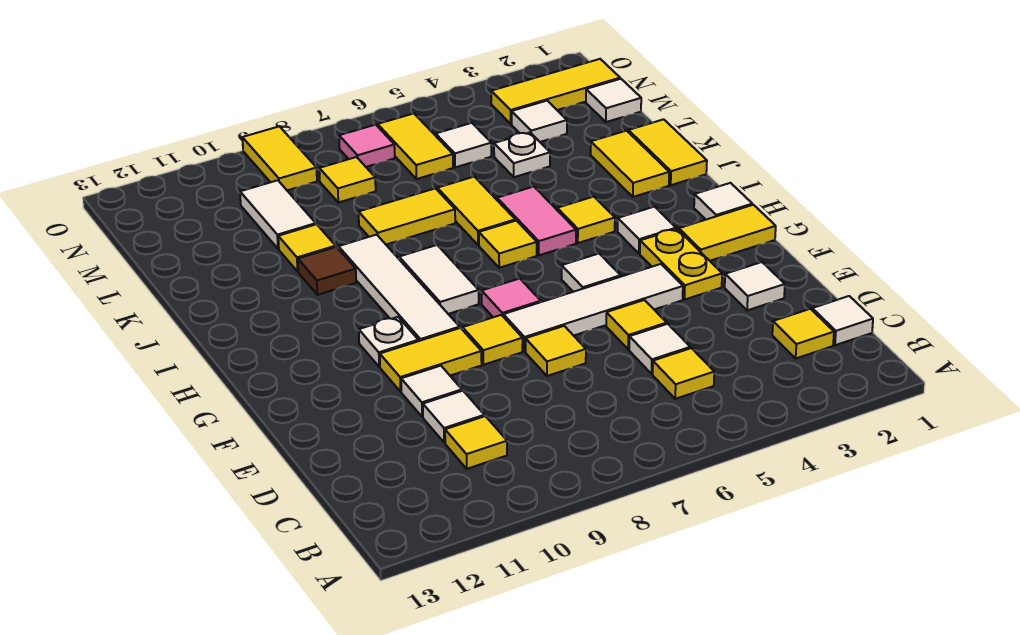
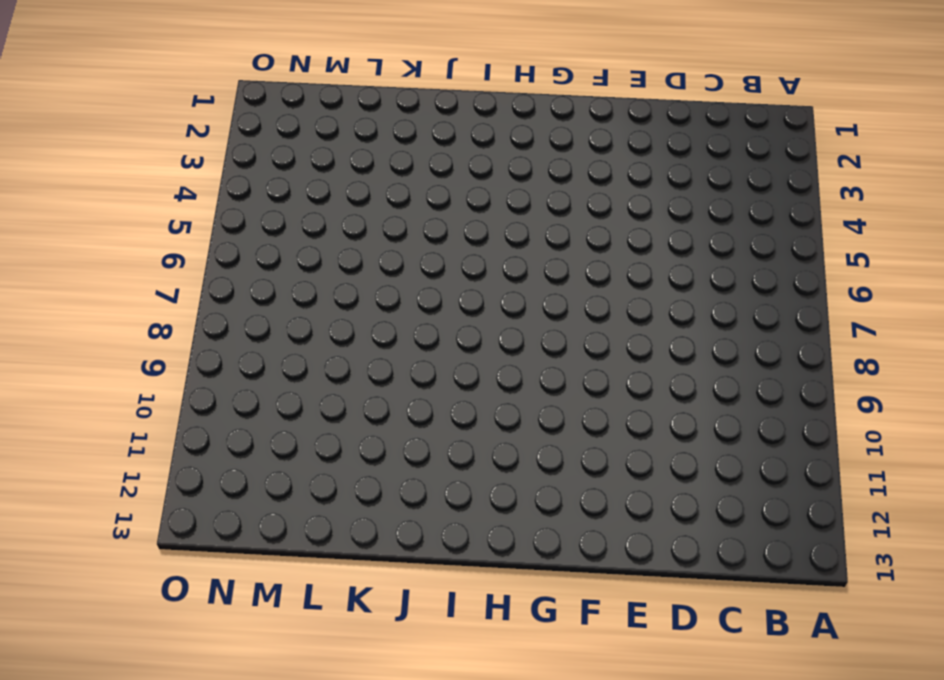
none -> white 1x1 tile [812,296,873,345]
none -> yellow 1x1 tile [772,309,834,358]
none -> yellow 1x1 tile [653,348,714,399]
none -> yellow 1x1 tile [445,416,507,469]

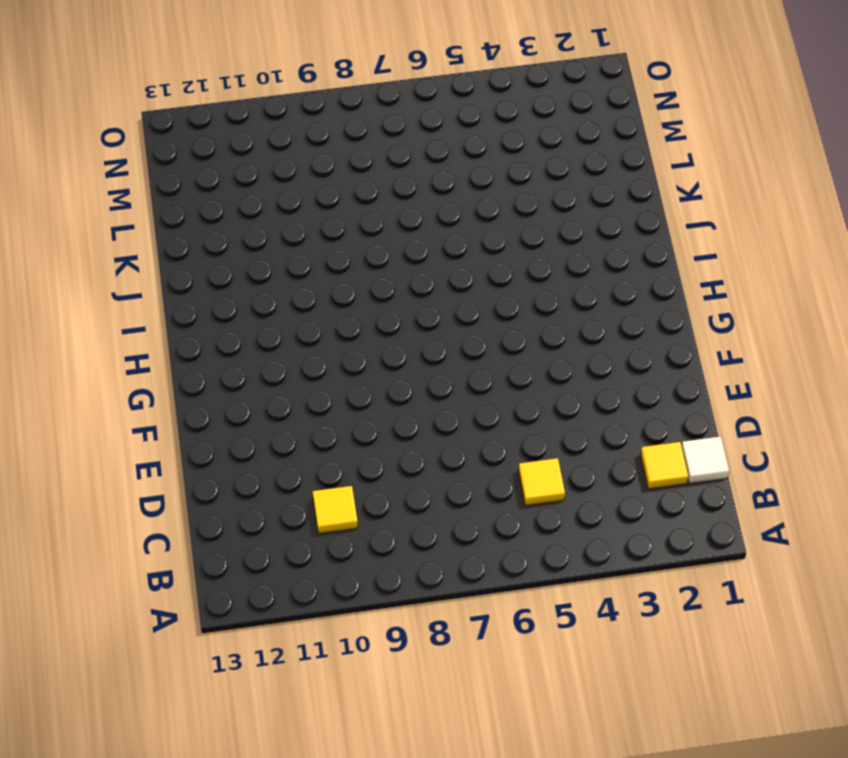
none -> white 1x1 tile [629,324,690,374]
none -> white 1x1 tile [423,391,484,443]
none -> white 1x1 tile [725,262,785,310]
none -> yellow 1x1 tile [606,300,667,349]

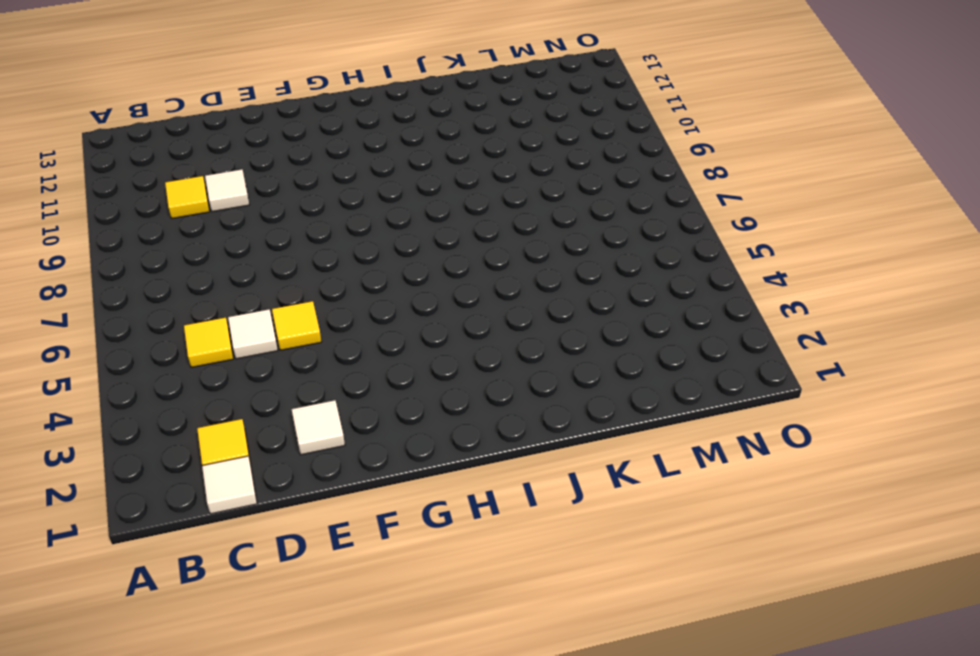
none -> yellow 1x1 tile [526,326,586,376]
none -> white 1x1 tile [401,366,462,417]
none -> yellow 1x2 plate [640,229,722,300]
none -> white 1x4 tile [503,264,683,351]

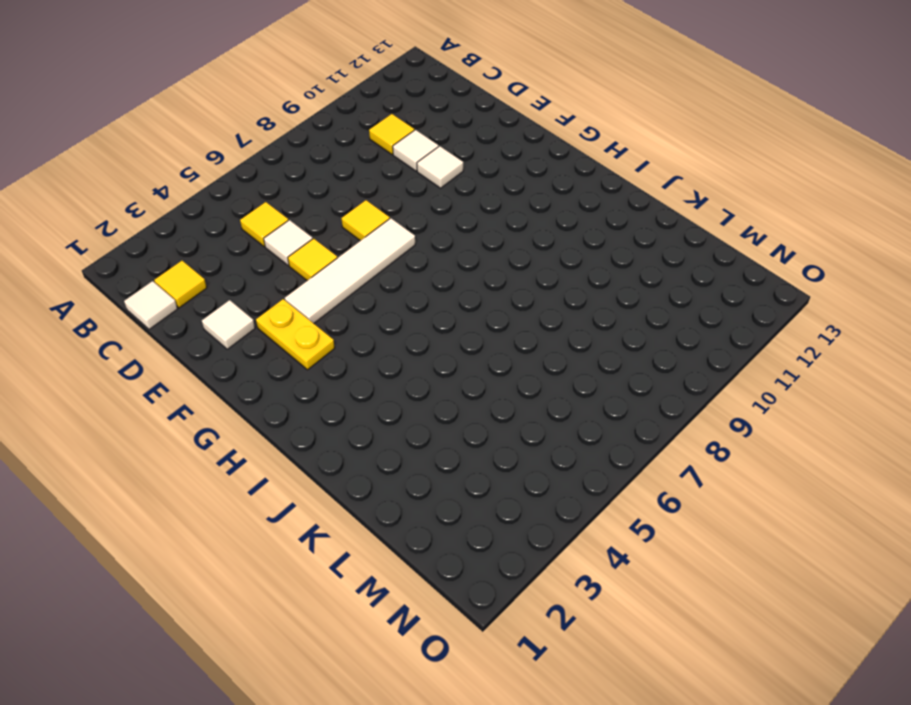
none -> yellow 1x1 tile [463,315,523,365]
none -> yellow 1x2 tile [380,328,482,392]
none -> yellow 1x2 tile [679,205,776,261]
none -> white 1x1 tile [562,254,621,292]

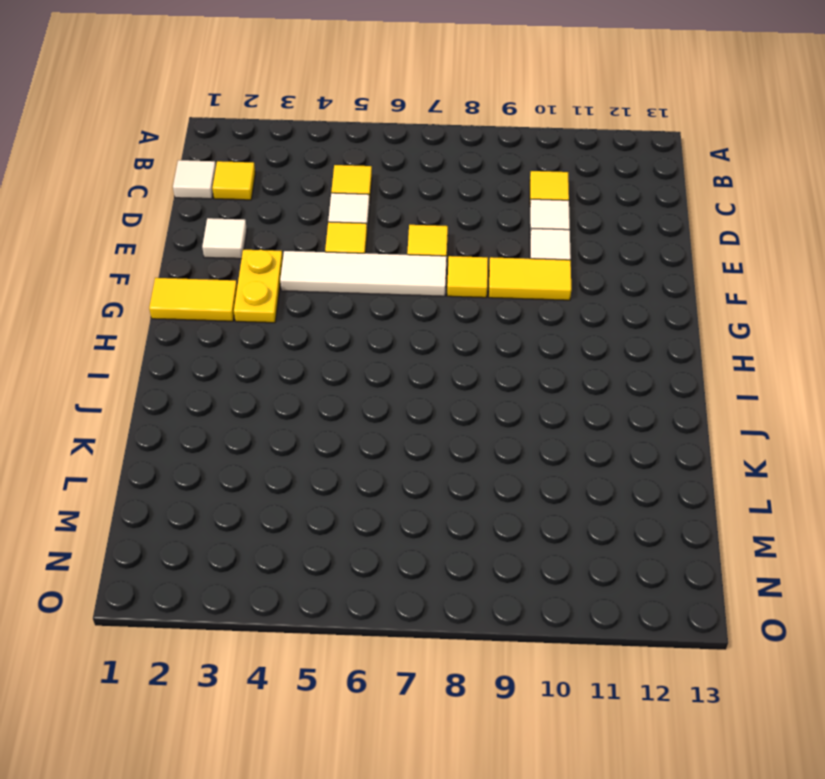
none -> white 1x1 tile [562,254,621,292]
none -> pink 1x1 tile [482,279,541,317]
none -> white 1x4 tile [339,235,460,341]
none -> white 1x1 plate [359,317,418,367]

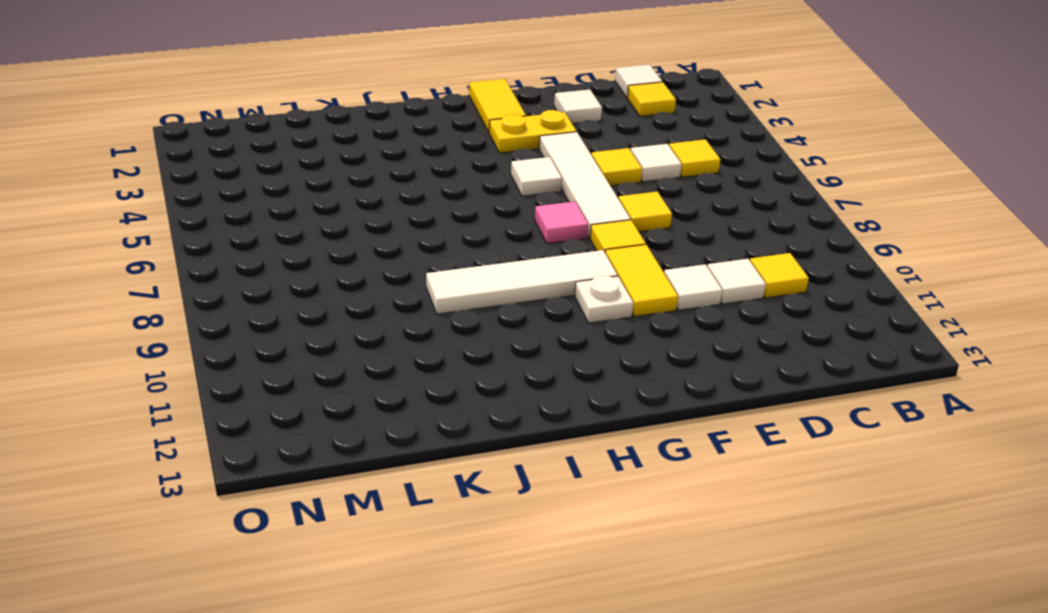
none -> white 1x1 tile [694,183,752,219]
none -> white 1x1 tile [618,207,676,253]
none -> white 1x2 tile [399,245,479,314]
none -> yellow 1x1 tile [557,197,615,243]

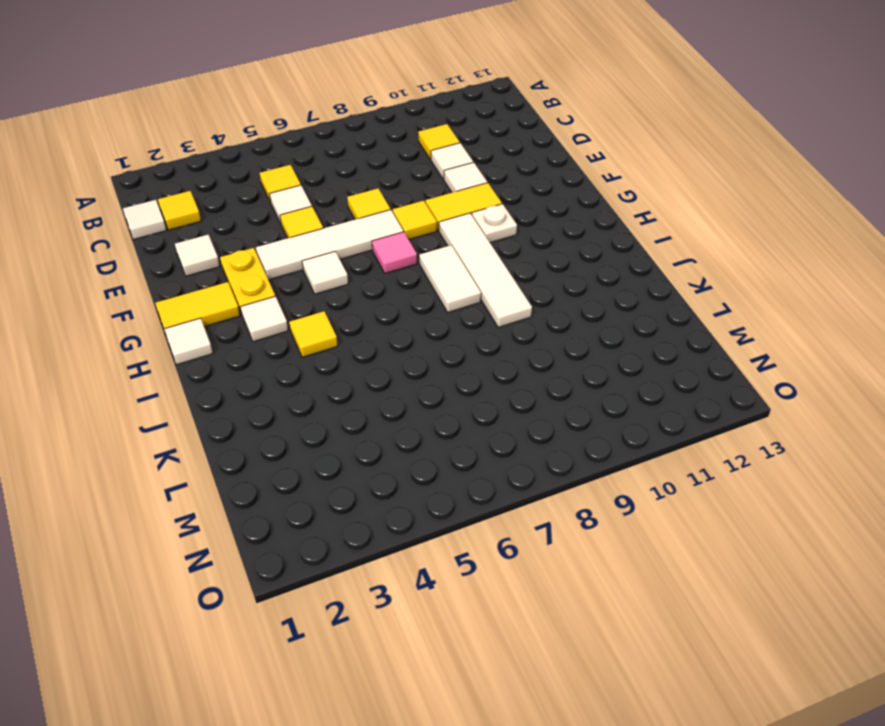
none -> pink 1x2 tile [497,187,576,255]
none -> yellow 1x1 tile [479,221,537,268]
none -> yellow 1x2 tile [628,119,707,185]
none -> yellow 1x2 tile [591,131,669,197]

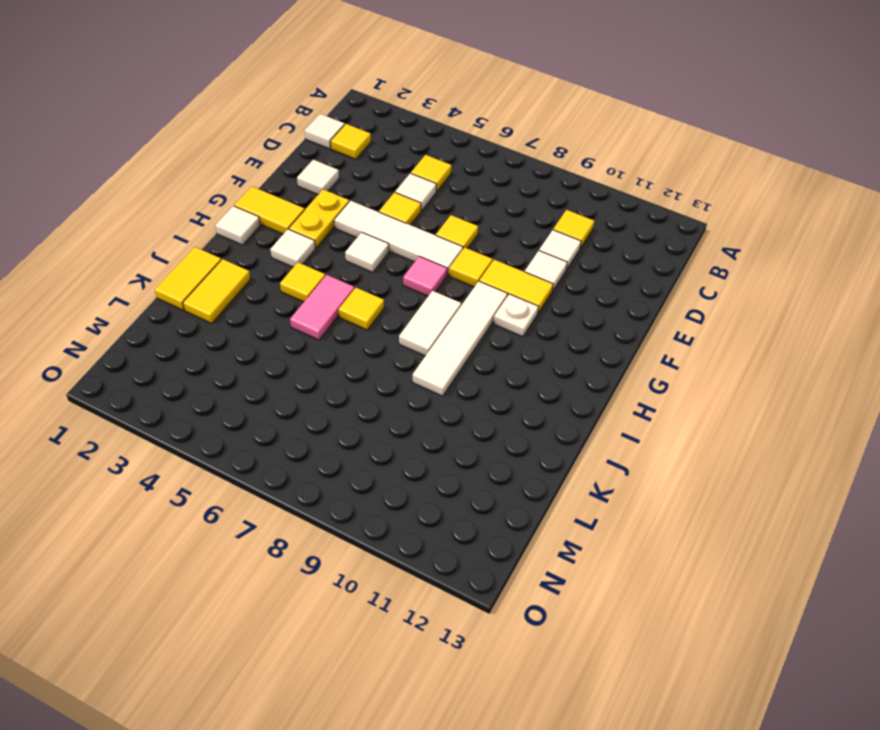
none -> yellow 1x2 tile [437,177,515,245]
none -> brown 1x1 tile [298,247,356,295]
none -> yellow 1x2 tile [359,188,455,244]
none -> yellow 1x1 tile [278,224,336,271]

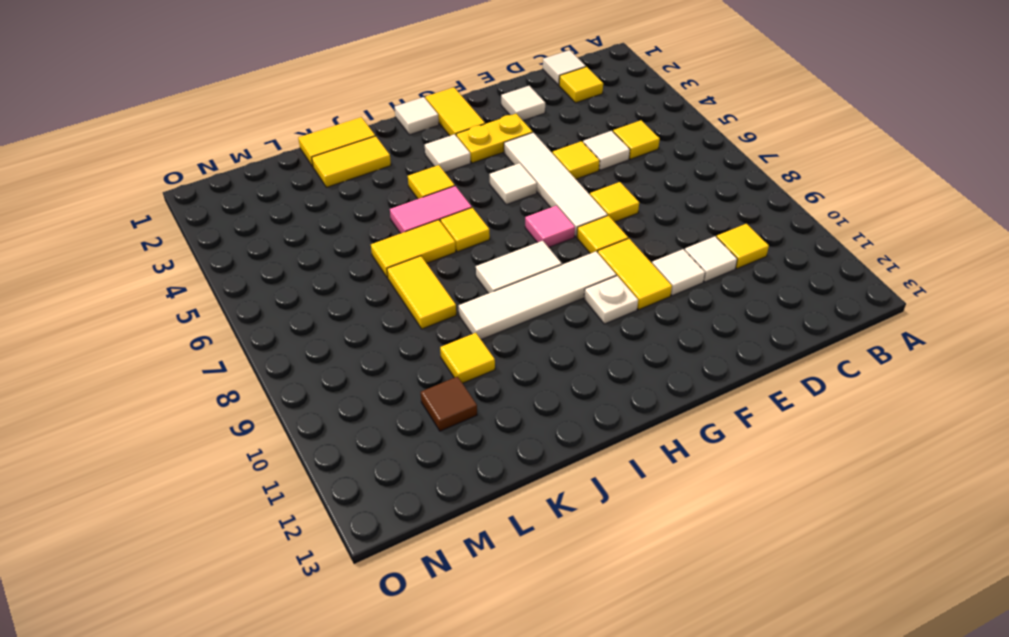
brown 1x1 tile [421,377,477,431] -> brown 1x1 tile moved to [298,247,356,295]
none -> white 1x1 plate [494,132,550,177]
none -> white 1x2 tile [240,180,316,249]
none -> white 1x1 tile [586,79,641,122]
none -> white 1x1 tile [512,101,567,142]

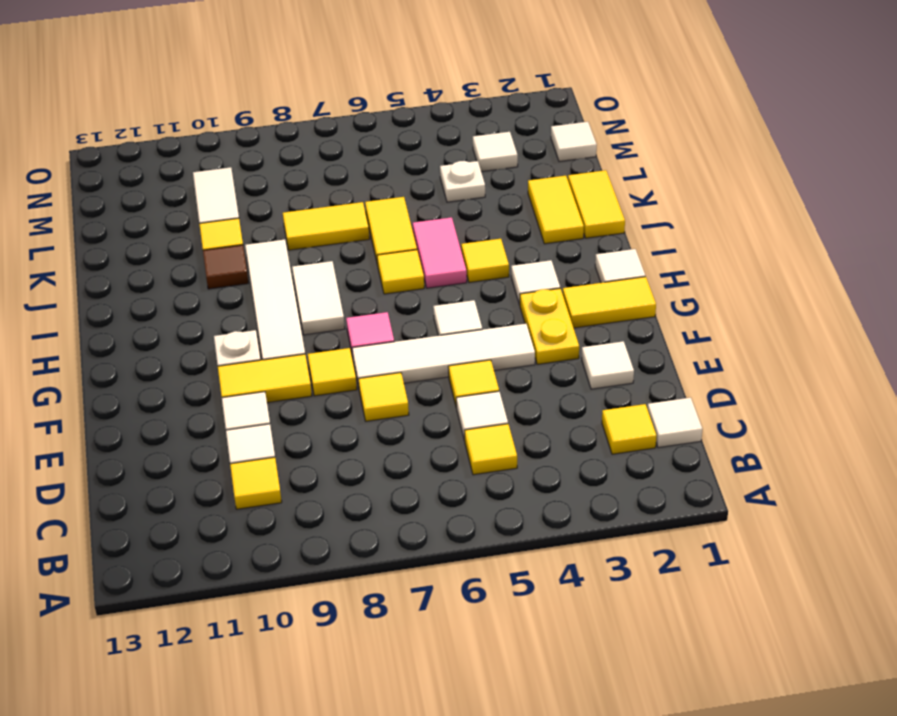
none -> white 1x1 tile [436,123,491,167]
none -> yellow 1x2 tile [378,113,453,179]
none -> yellow 1x1 tile [319,157,376,202]
none -> yellow 1x3 tile [491,59,620,124]

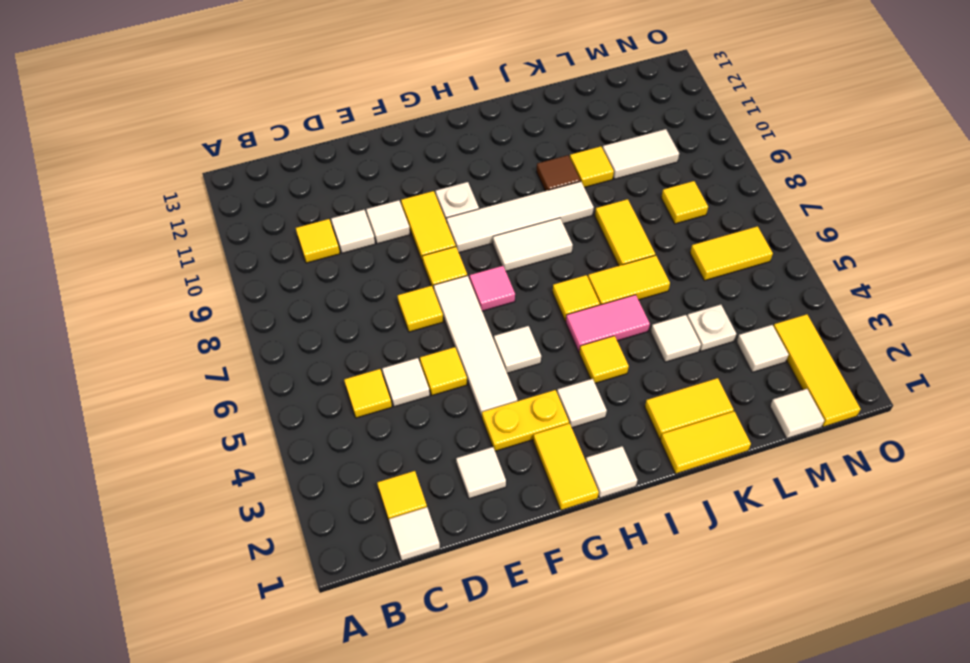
white 1x1 tile [651,315,701,362] -> white 1x1 tile moved to [436,123,491,167]
none -> pink 1x1 tile [339,125,395,167]
none -> yellow 1x2 tile [242,126,317,190]

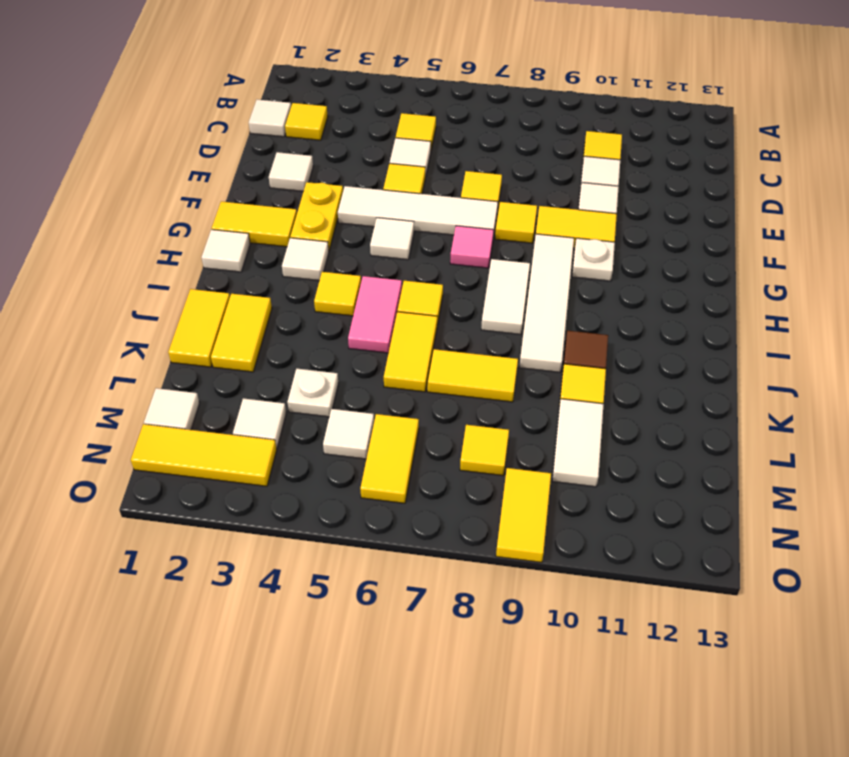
none -> pink 1x1 tile [339,125,395,167]

